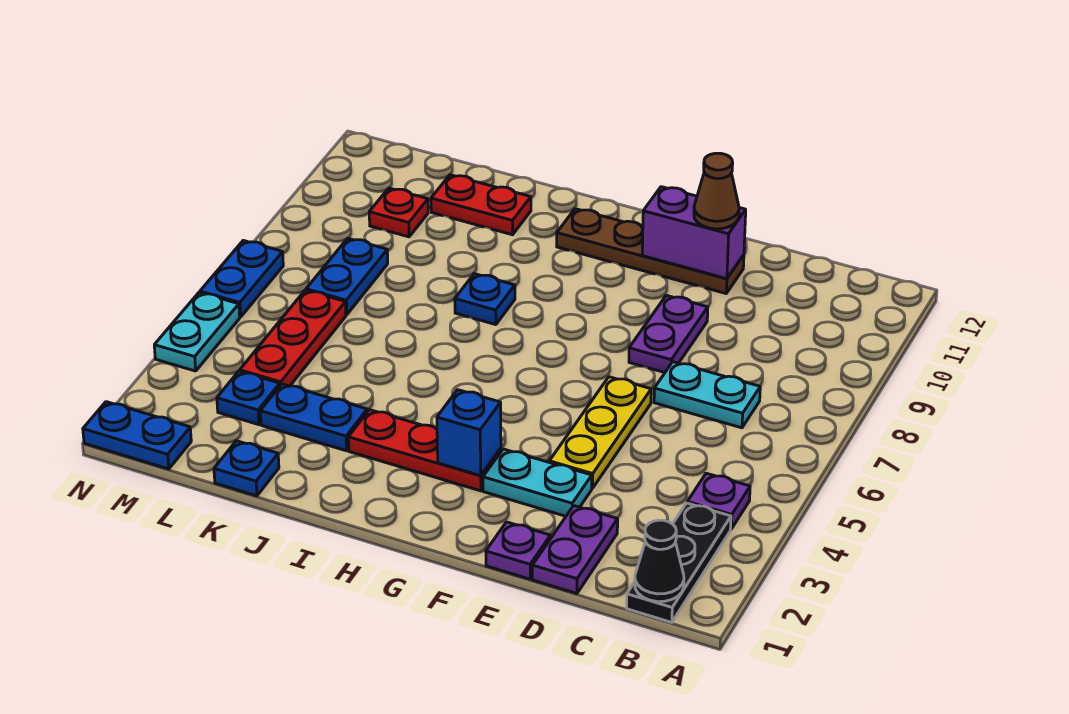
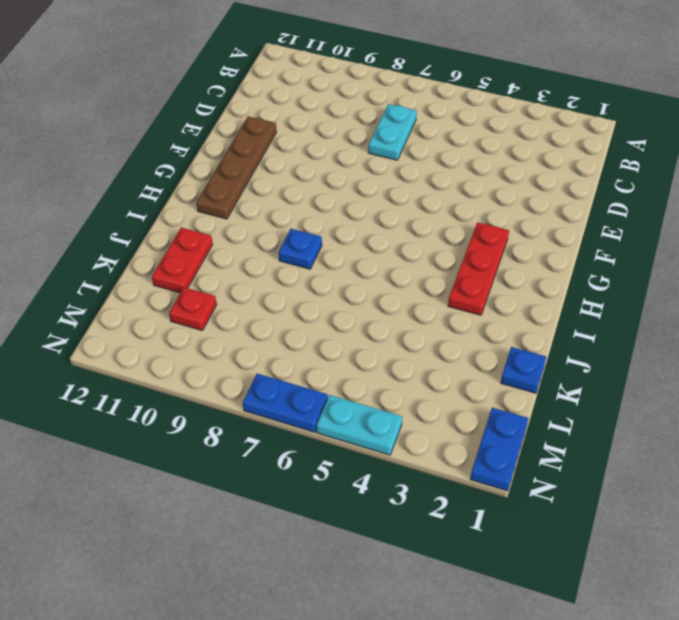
none -> black 1x3 plate [627,503,731,622]
none -> purple 1x1 plate [687,473,750,529]
none -> purple 1x2 plate [532,506,618,593]

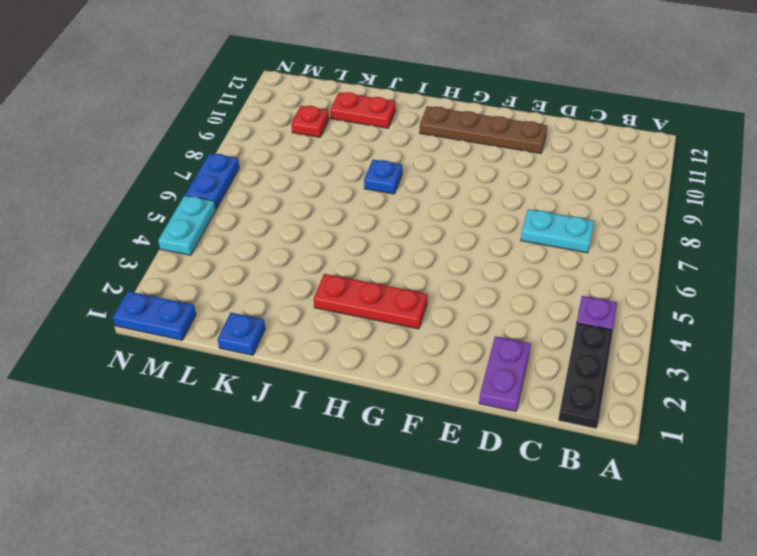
none -> purple 1x1 plate [486,522,550,579]
none -> cyan 1x2 plate [483,449,592,516]
none -> yellow 1x3 plate [549,377,651,488]

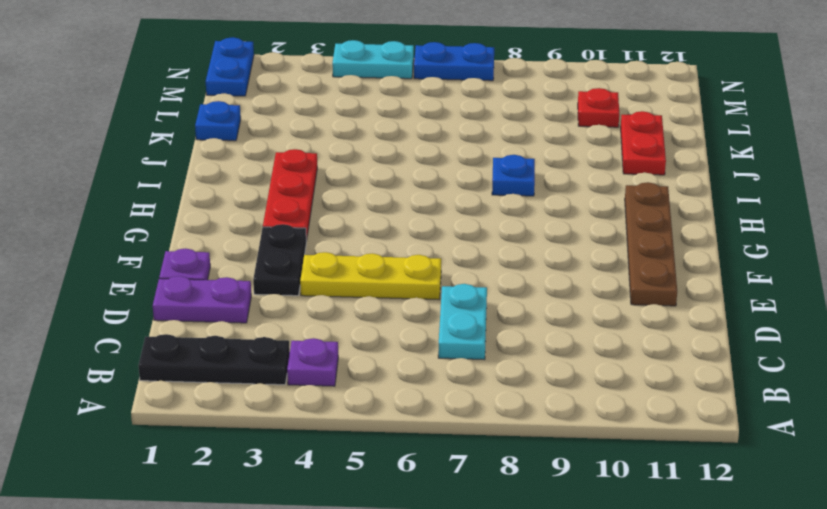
black 1x2 plate [253,224,306,296] -> cyan 1x2 plate [483,449,592,516]
none -> purple 1x2 plate [629,295,708,373]
none -> blue 1x2 plate [260,384,367,451]
none -> blue 1x1 plate [217,371,280,425]

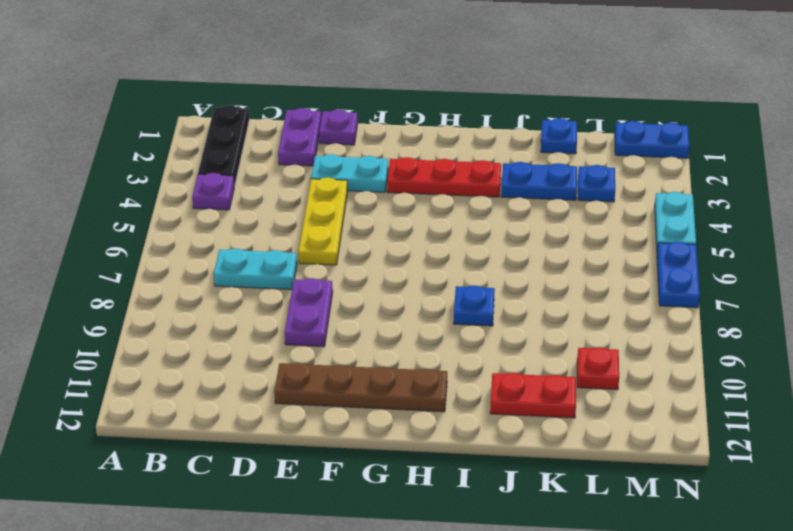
none -> red 1x3 plate [240,290,346,386]
none -> blue 1x2 plate [306,238,388,315]
none -> black 1x1 cone [635,520,684,602]

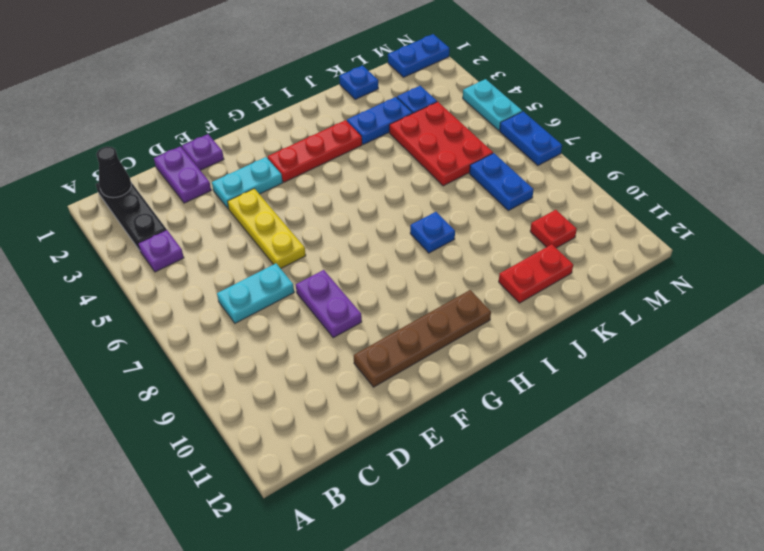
red 2x3 plate [389,102,493,186] -> red 1x3 plate [240,290,346,386]
none -> purple 1x2 brick [642,187,746,279]
none -> blue 1x1 brick [437,390,501,476]
none -> brown 1x1 cone [694,153,739,229]

